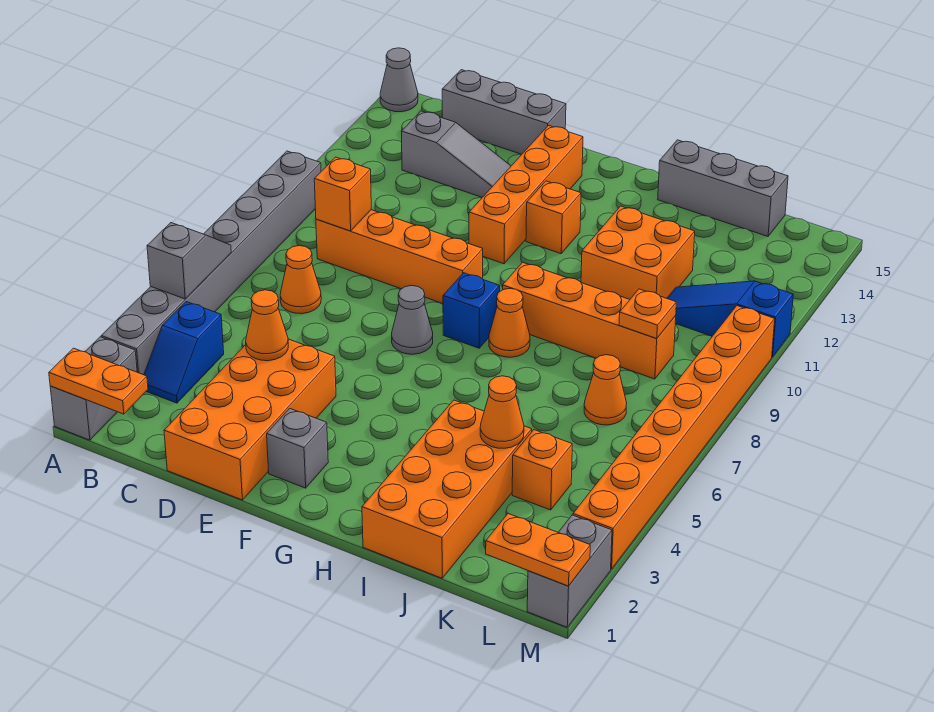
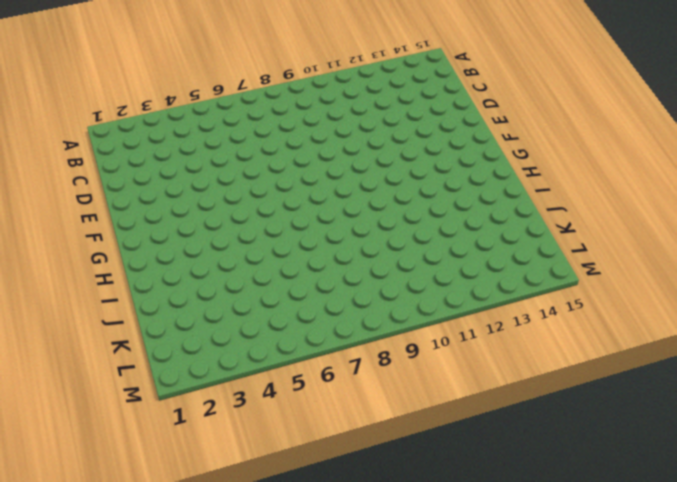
none -> grey 1x2 brick [50,337,137,440]
none -> grey 1x8 brick [101,151,321,375]
none -> grey 1x1 cone [380,48,418,112]
none -> blue 1x2 slope [144,302,224,403]

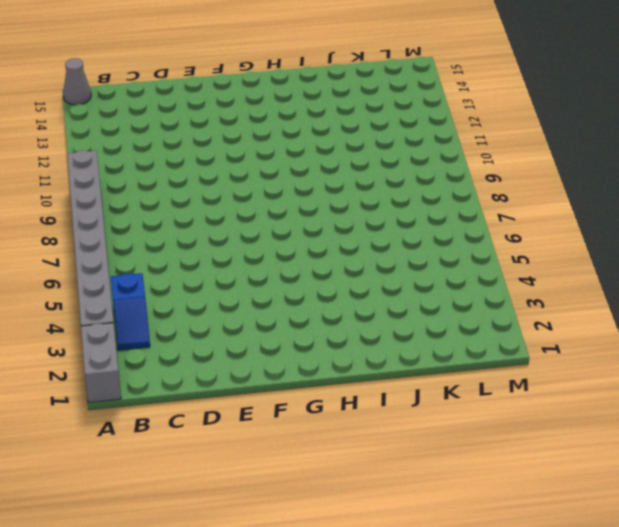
none -> orange 1x1 cone [280,246,321,314]
none -> orange 1x4 brick [316,210,483,304]
none -> grey 1x3 slope [401,111,511,197]
none -> grey 1x3 brick [442,70,566,154]

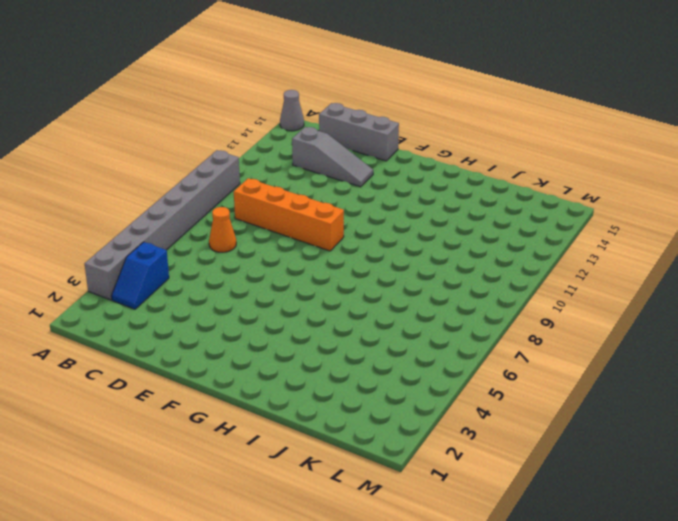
none -> grey 1x2 brick [50,337,137,440]
none -> orange 2x4 brick [164,339,336,500]
none -> grey 1x1 brick [267,408,328,488]
none -> grey 1x1 cone [392,286,433,354]

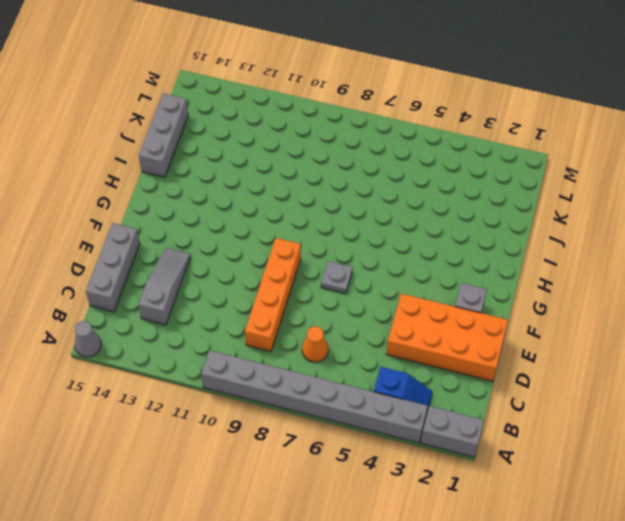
grey 1x1 plate [321,261,353,294] -> grey 1x1 cone [392,286,433,354]
none -> orange 1x4 brick [469,125,583,264]
none -> blue 1x1 brick [443,273,500,348]
none -> orange 1x1 brick [526,181,581,254]
none -> orange 1x1 cone [489,288,530,357]

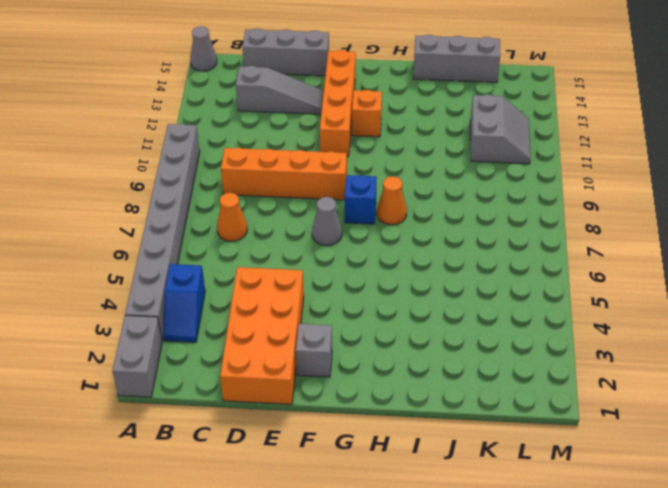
grey 2x2 slope [470,94,530,164] -> blue 1x3 slope [667,281,793,357]
none -> orange 1x4 brick [503,262,676,379]
none -> orange 2x4 brick [362,400,532,578]
none -> orange 2x2 brick [581,206,695,299]
none -> orange 1x1 brick [512,430,572,510]

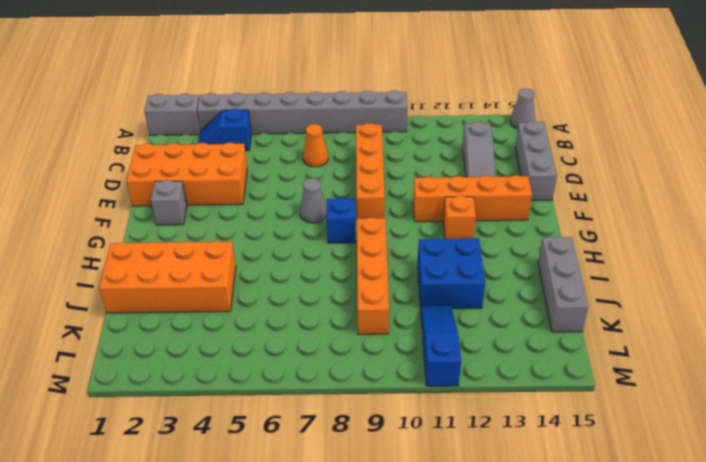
blue 2x2 brick [418,238,485,309] -> orange 2x2 brick [581,206,695,299]
none -> orange 1x1 cone [489,288,530,357]
none -> orange 1x1 brick [512,430,572,510]
none -> orange 1x1 cone [584,355,627,425]
none -> grey 1x2 brick [527,515,612,627]

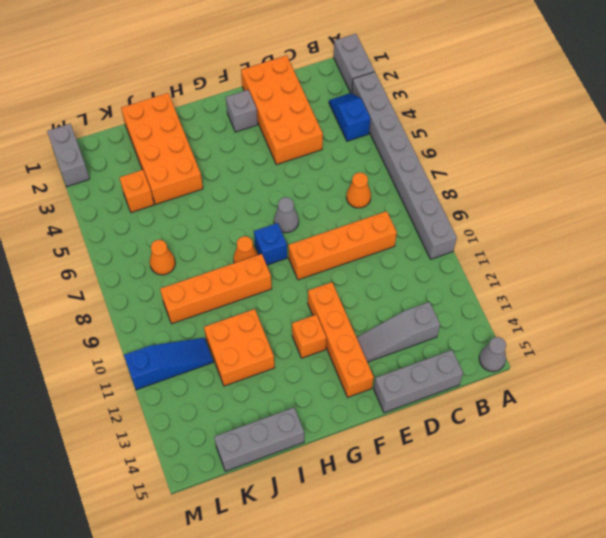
none -> orange 1x8 brick [573,306,775,569]
none -> orange 1x2 plate [49,348,148,414]
none -> grey 1x2 slope [147,223,231,299]
none -> orange 1x1 brick [314,157,371,231]

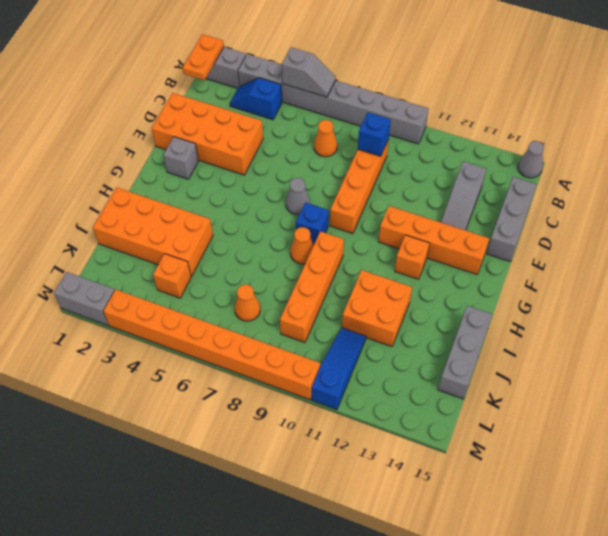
blue 1x1 brick [358,112,391,156] -> orange 1x1 brick [314,157,371,231]
none -> orange 1x1 cone [246,290,288,361]
none -> orange 1x1 cone [480,376,524,448]
none -> orange 1x1 plate [619,289,676,339]
none -> orange 1x2 plate [486,514,590,586]

